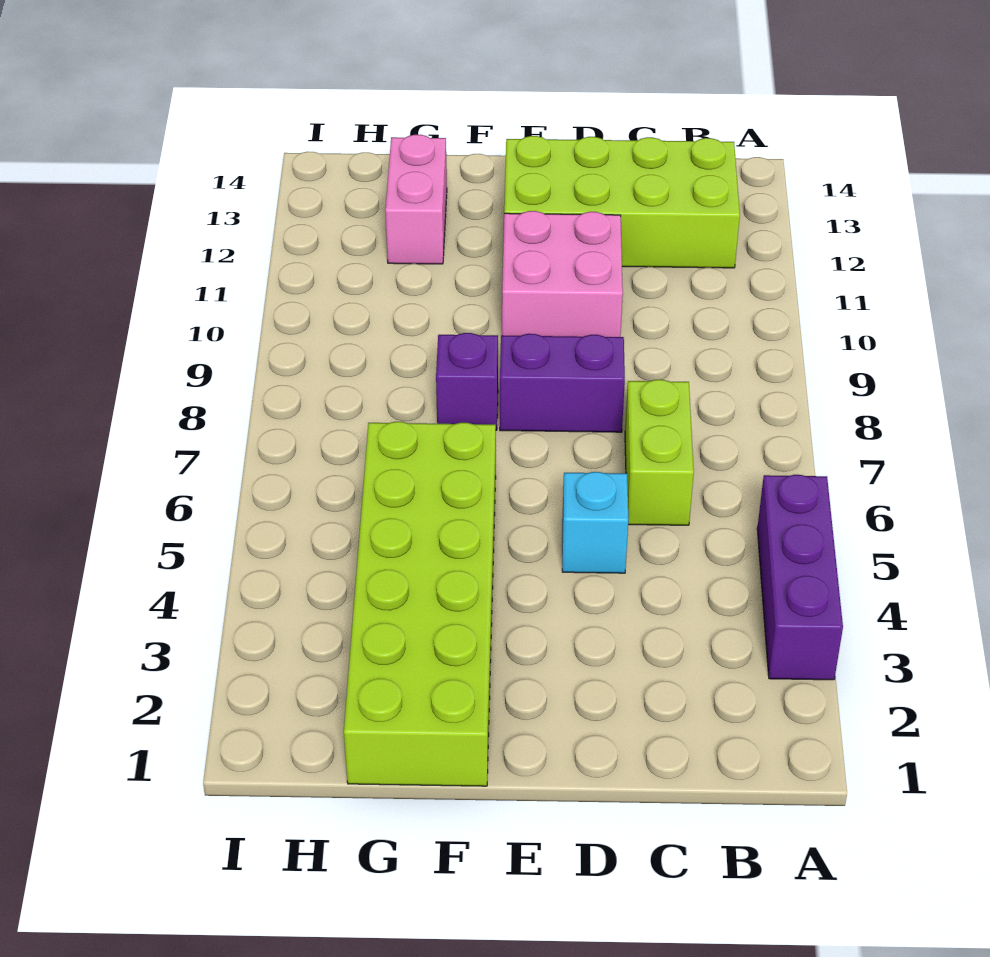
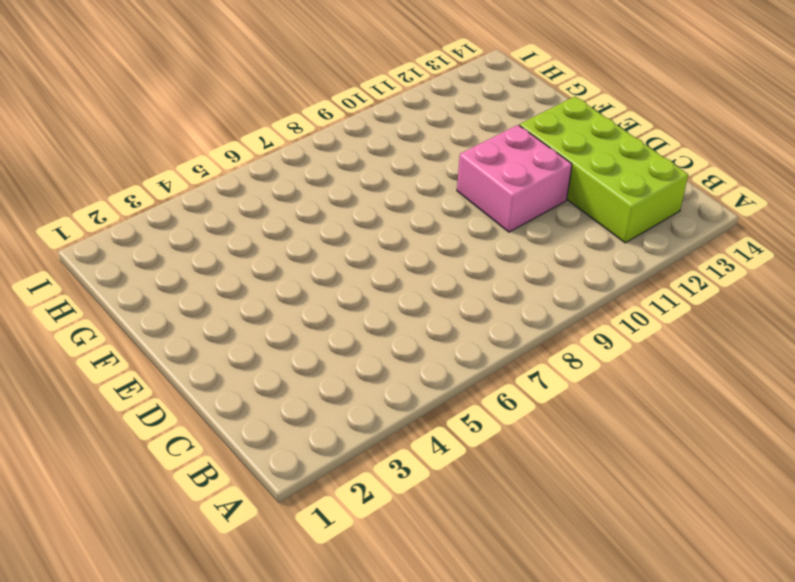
none -> purple 1x3 brick [757,475,843,680]
none -> lime 1x2 brick [625,380,694,525]

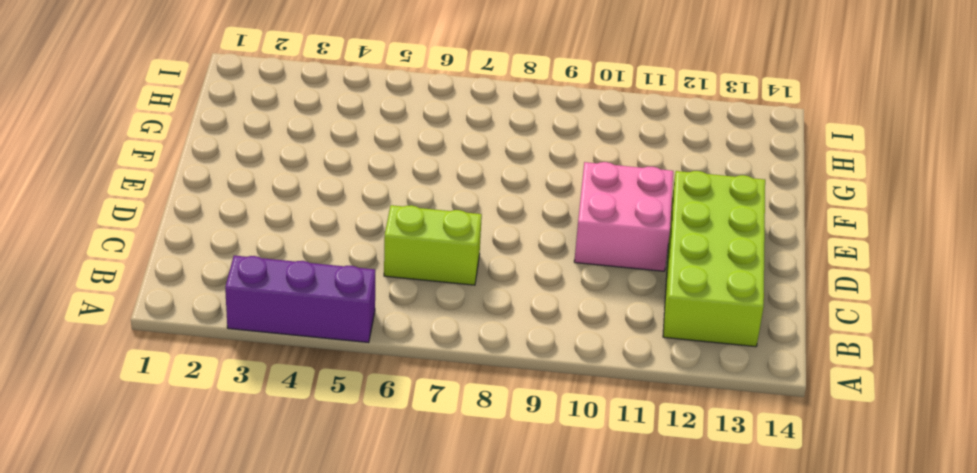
none -> cyan 1x1 brick [562,472,628,573]
none -> purple 1x2 brick [500,334,625,432]

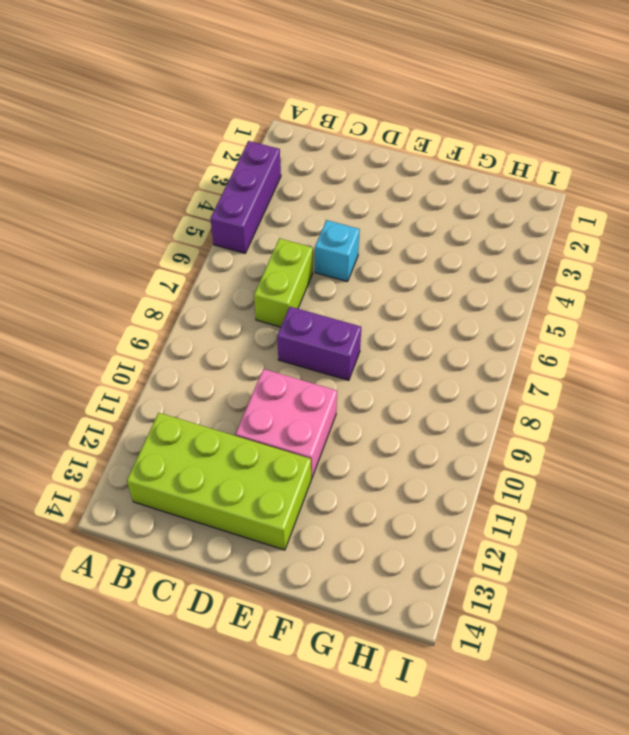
none -> lime 2x6 brick [344,422,496,786]
none -> purple 1x1 brick [436,333,498,430]

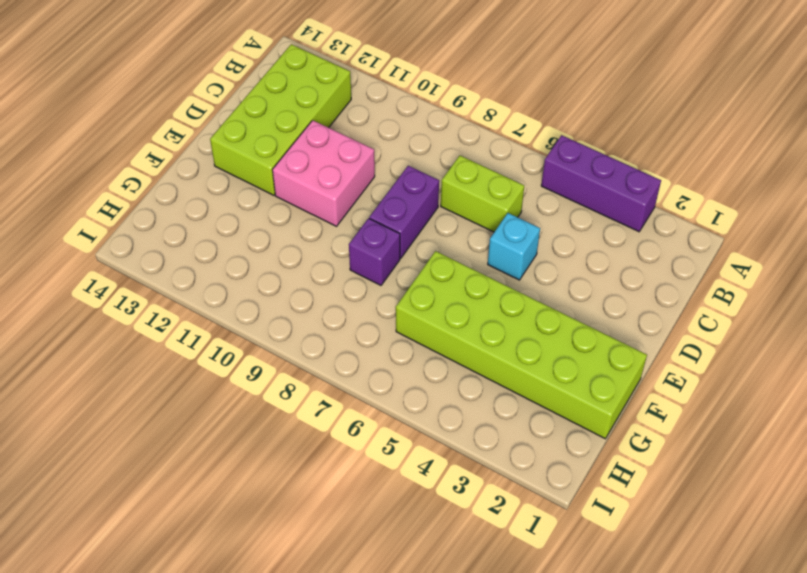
none -> pink 1x2 brick [385,135,447,264]

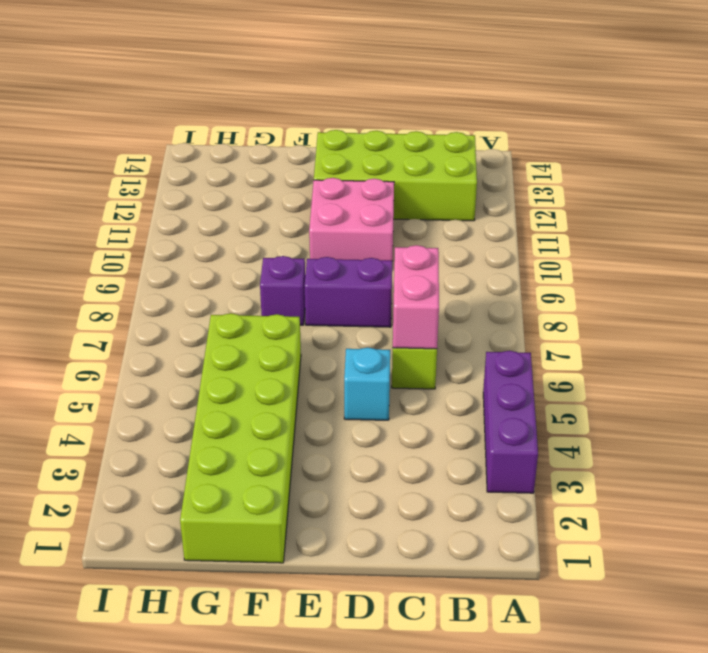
pink 1x2 brick [393,245,439,349] -> pink 1x2 brick moved to [385,135,447,264]

